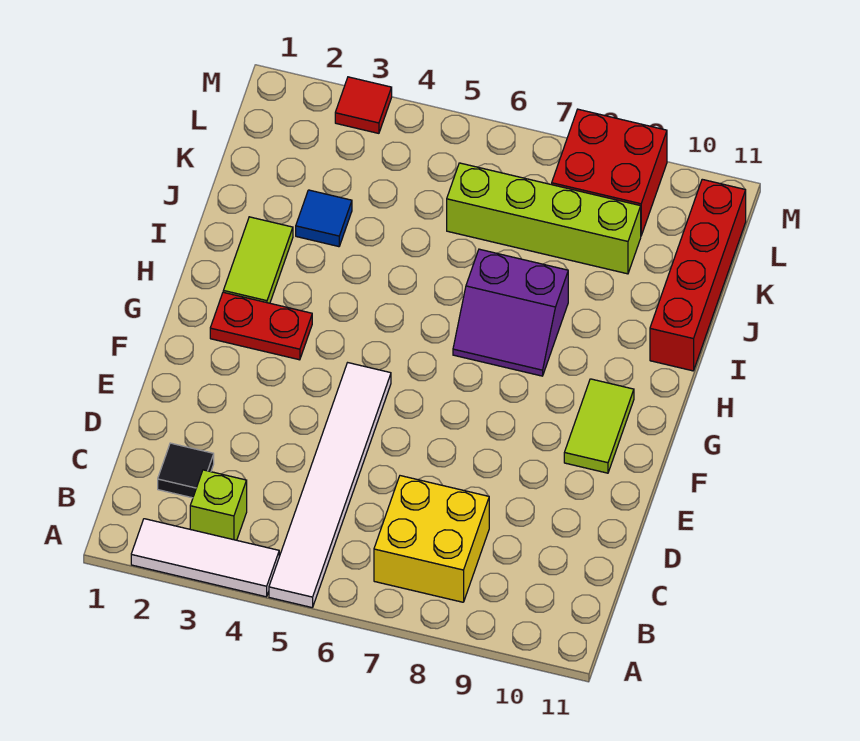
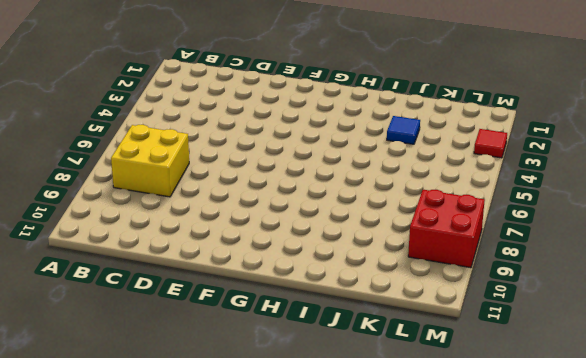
none -> white 1x3 tile [131,519,279,597]
none -> white 1x6 tile [269,363,391,608]
none -> lime 1x1 brick [190,470,247,540]

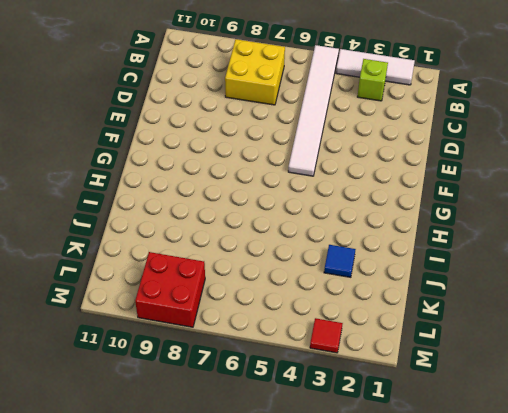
none -> black 1x1 tile [158,443,214,498]
none -> lime 1x2 tile [564,379,634,473]
none -> red 1x2 plate [210,292,312,360]

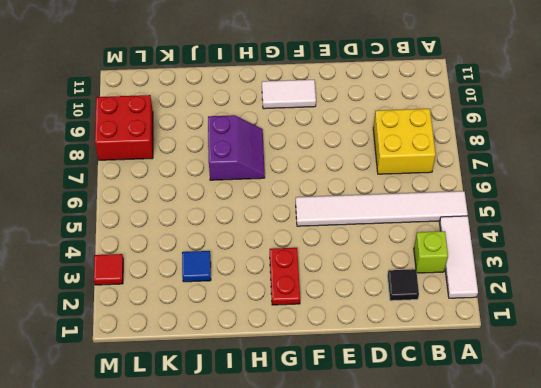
white 1x2 tile [262,80,316,109] -> lime 1x2 tile [564,379,634,473]
none -> lime 1x2 tile [223,217,293,303]
none -> red 1x4 brick [650,179,746,371]
none -> lime 1x4 brick [447,163,641,274]

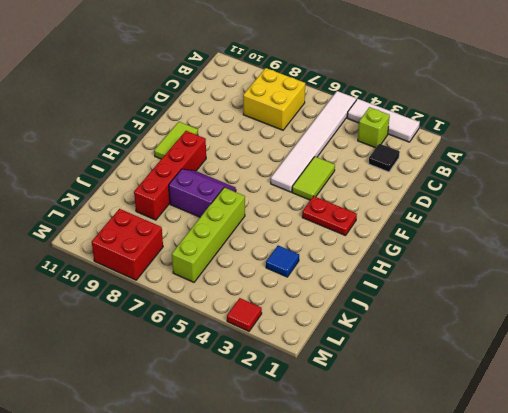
lime 1x2 tile [292,157,335,200] -> lime 1x2 tile moved to [223,217,293,303]
red 1x4 brick [134,131,206,220] -> red 1x4 brick moved to [650,179,746,371]
lime 1x4 brick [172,188,245,282] -> lime 1x4 brick turned to [447,163,641,274]

